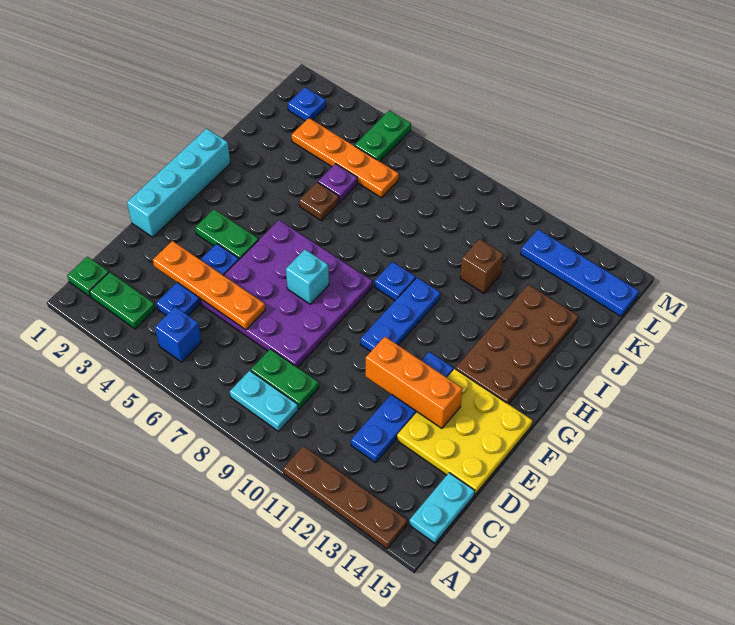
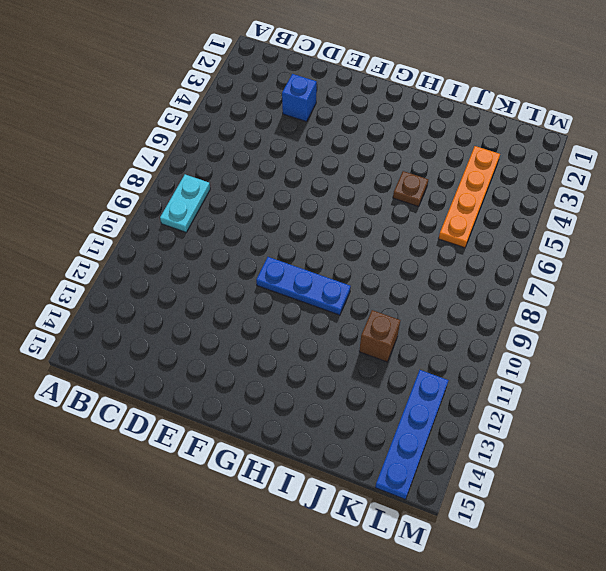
blue 1x1 brick [282,74,317,122] -> blue 1x1 brick moved to [155,307,202,362]
none -> brown 1x4 plate [283,446,407,549]
none -> green 1x1 plate [67,257,109,297]
none -> green 1x2 plate [89,272,155,329]

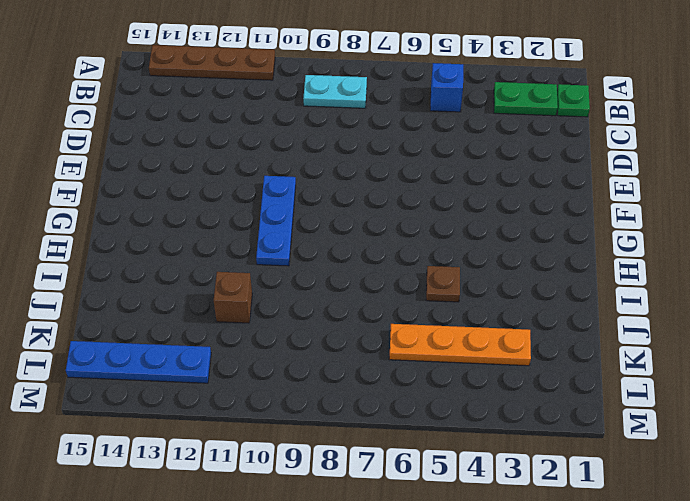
none -> cyan 1x2 plate [409,473,475,543]
none -> blue 1x3 plate [156,244,239,316]
none -> green 1x2 plate [251,349,319,409]

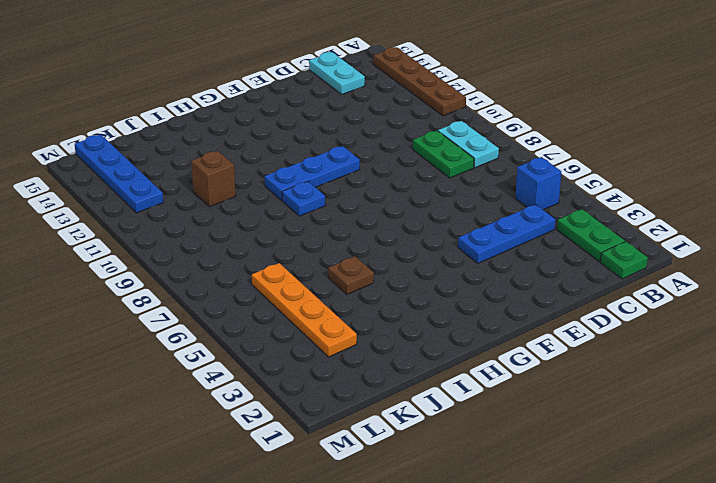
cyan 1x2 plate [309,52,365,94] -> cyan 1x2 plate turned to [409,473,475,543]
none -> blue 1x4 plate [351,352,454,463]
none -> purple 4x4 plate [200,220,373,367]
none -> yellow 3x3 plate [397,369,532,494]

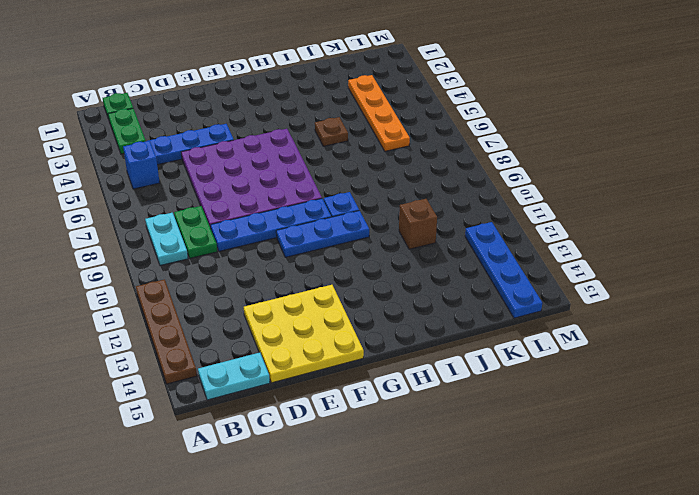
blue 1x4 plate [211,199,331,251] -> blue 1x4 plate moved to [351,352,454,463]
none -> cyan 1x4 brick [127,129,230,237]
none -> green 1x2 plate [195,209,259,259]
none -> brown 2x4 plate [456,285,578,404]

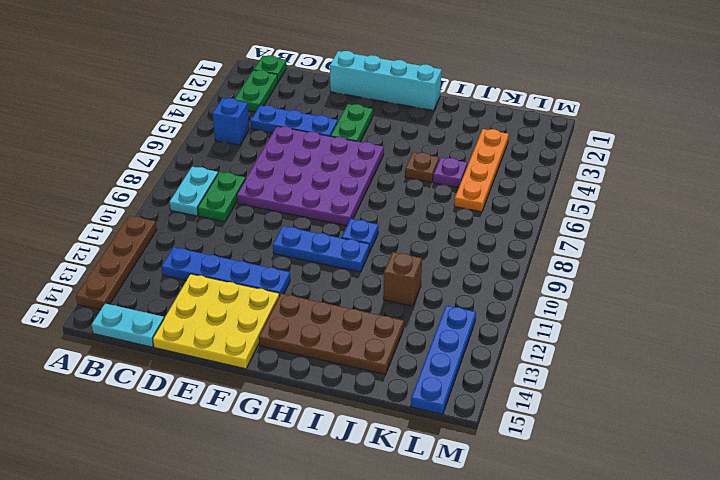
none -> blue 1x1 plate [288,87,326,121]
none -> green 1x2 plate [355,110,411,161]
none -> orange 1x4 plate [153,241,265,330]

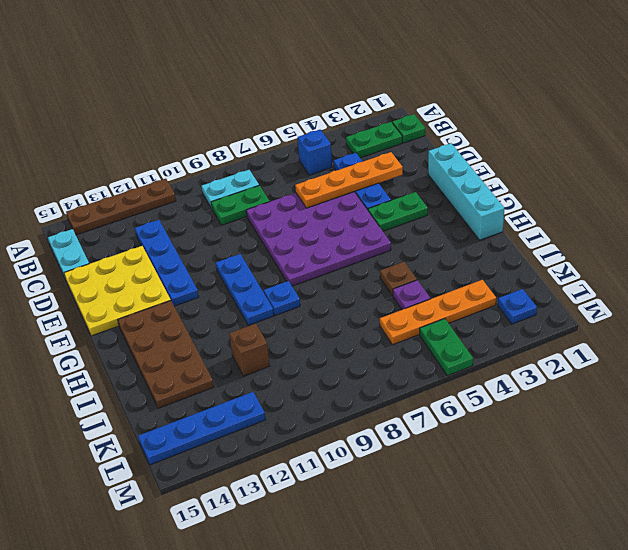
none -> orange 1x3 brick [366,337,462,428]
none -> cyan 1x1 brick [286,250,329,304]

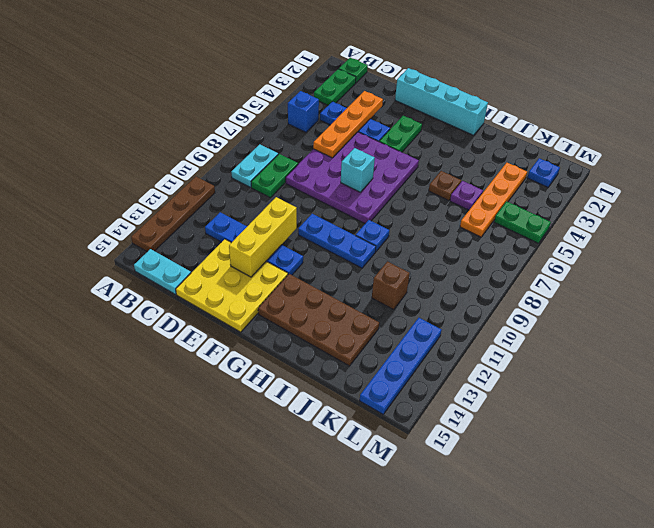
yellow 1x3 brick [229,197,297,277] -> orange 1x3 brick [366,337,462,428]

